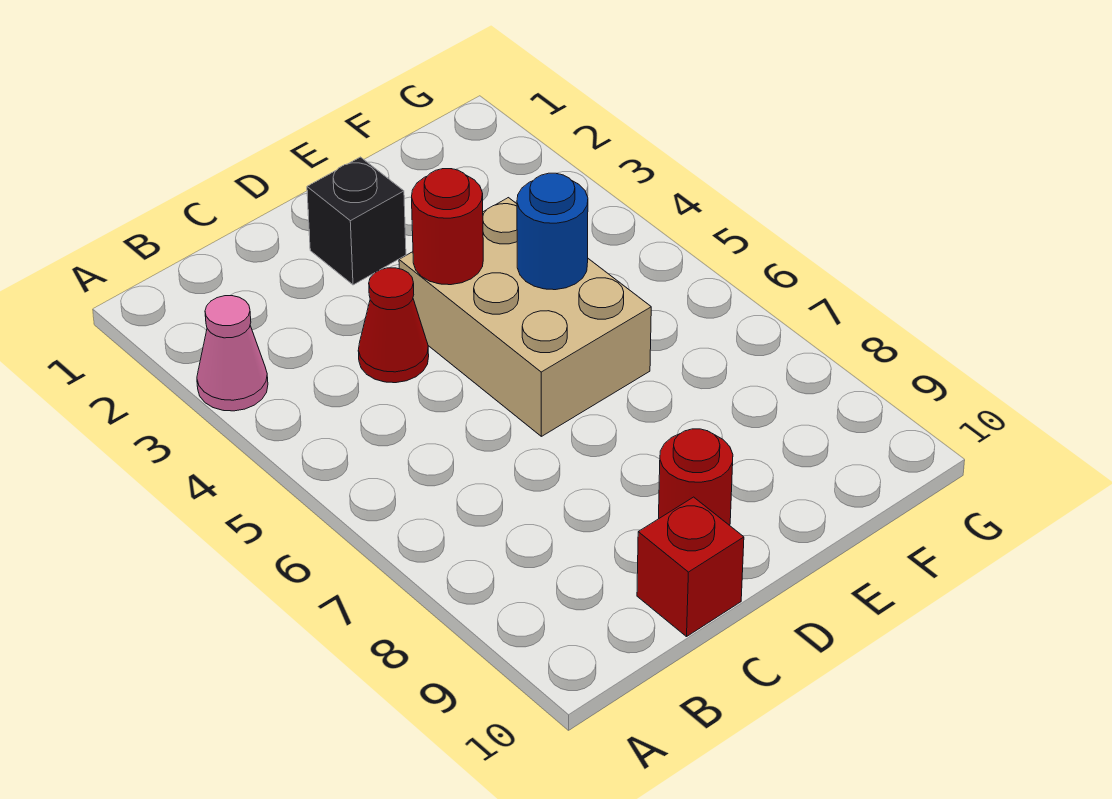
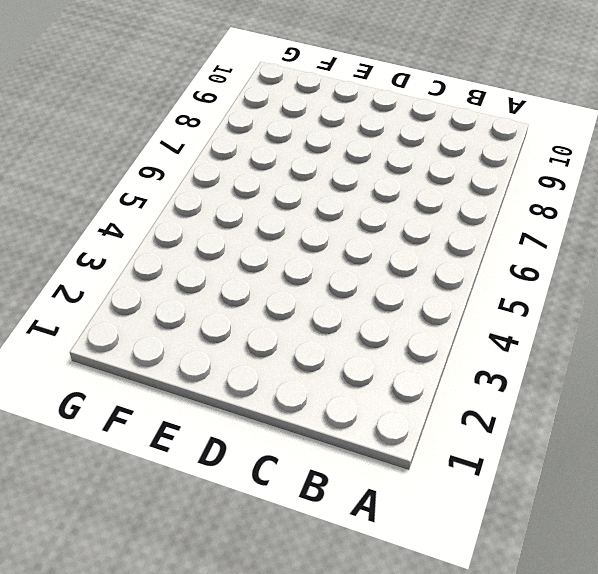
none -> pink 1x1 cone [197,296,268,411]
none -> red 1x1 cone [358,268,429,383]

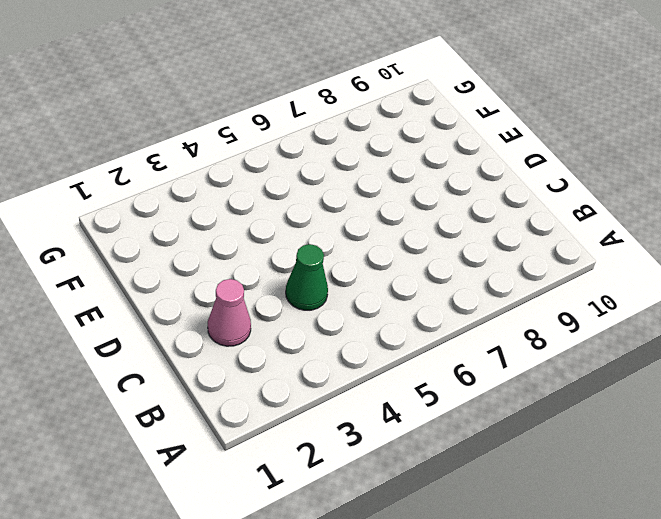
pink 1x1 cone [208,279,251,346] -> pink 1x1 cone moved to [197,296,268,411]
green 1x1 cone [286,244,328,310] -> red 1x1 cone [358,268,429,383]
none -> red 1x1 brick [637,497,744,637]
none -> black 1x1 brick [307,157,406,285]

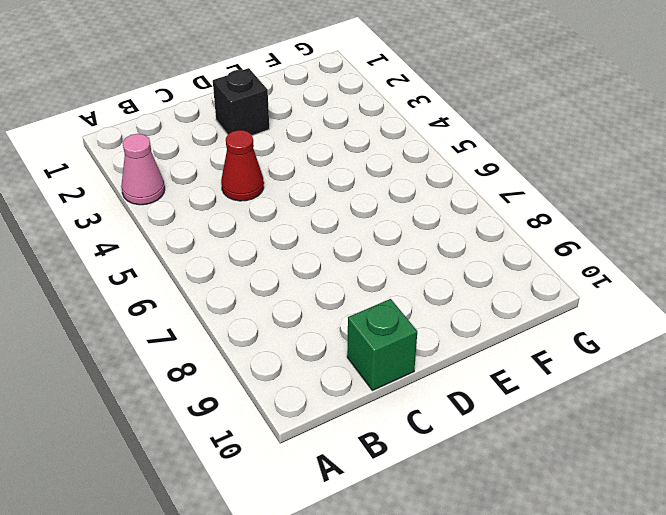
green 1x1 brick [347,299,417,390] -> red 1x1 brick [637,497,744,637]
none -> tan 2x3 brick [399,198,651,436]
none -> red 1x1 round brick [659,429,733,525]

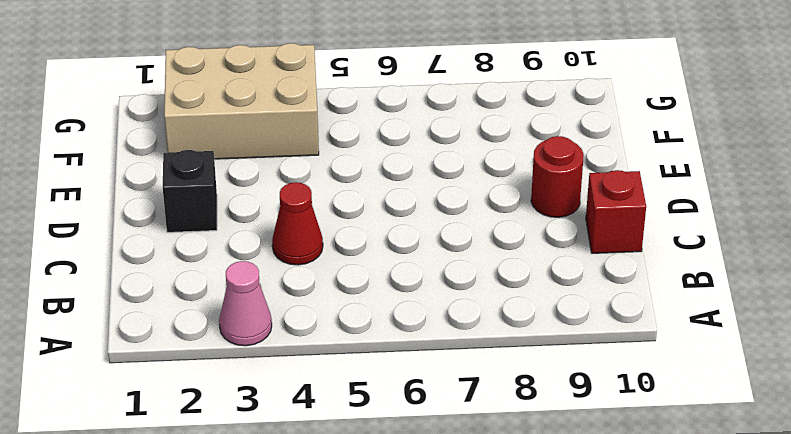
tan 2x3 brick [164,43,319,159] -> tan 2x3 brick moved to [399,198,651,436]
none -> red 1x1 round brick [412,169,483,285]
none -> blue 1x1 round brick [517,173,588,290]

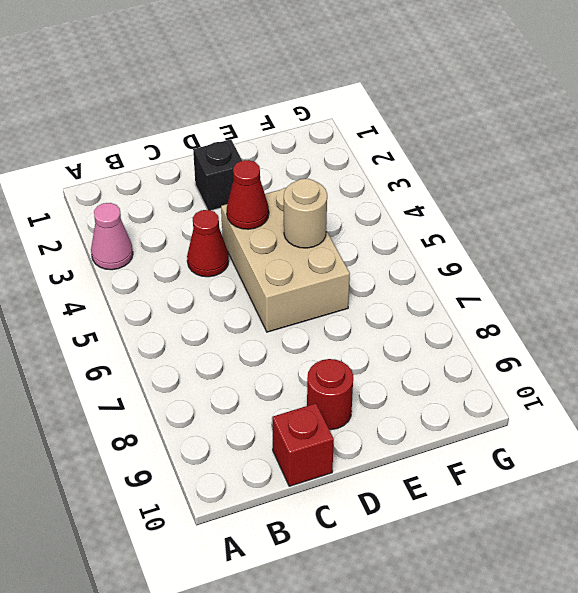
red 1x1 cone [227,160,269,229] -> red 1x1 round brick [412,169,483,285]
tan 1x1 round brick [284,179,327,248] -> blue 1x1 round brick [517,173,588,290]

